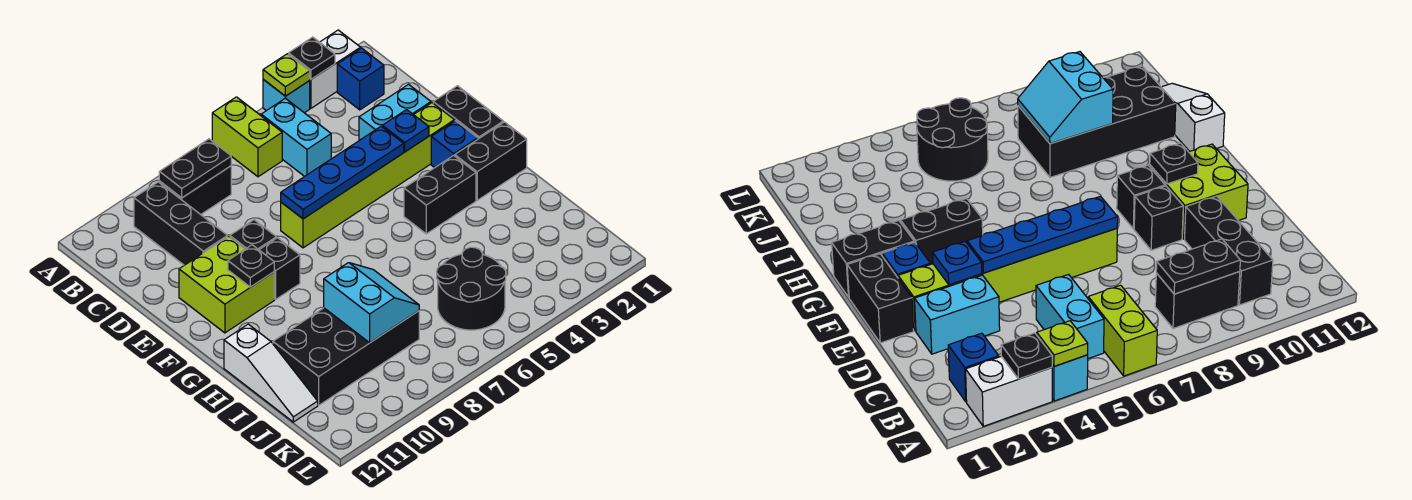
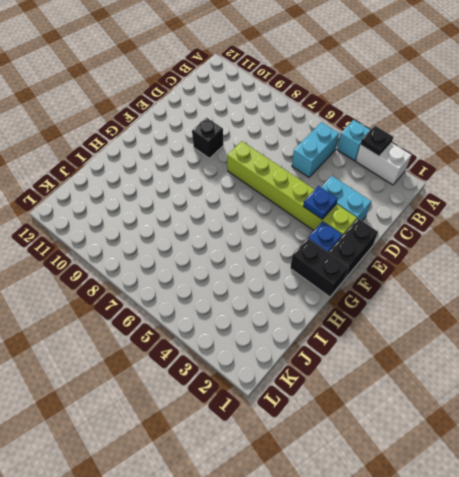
none -> lime 1x2 brick [212,97,282,177]
none -> blue 1x1 brick [337,48,384,110]
none -> black 1x2 brick [159,166,231,215]

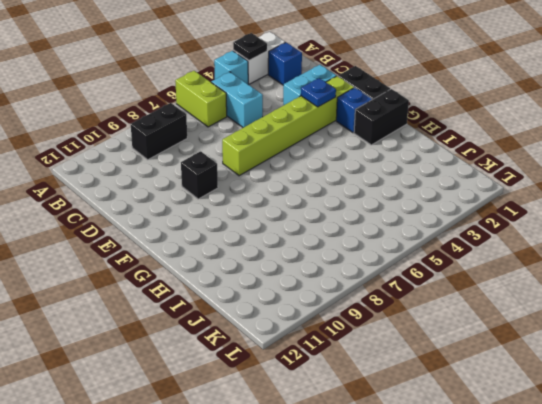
none -> black 1x3 brick [134,182,228,265]
none -> lime 2x2 brick [179,236,274,333]
none -> black 1x1 brick [260,238,300,299]

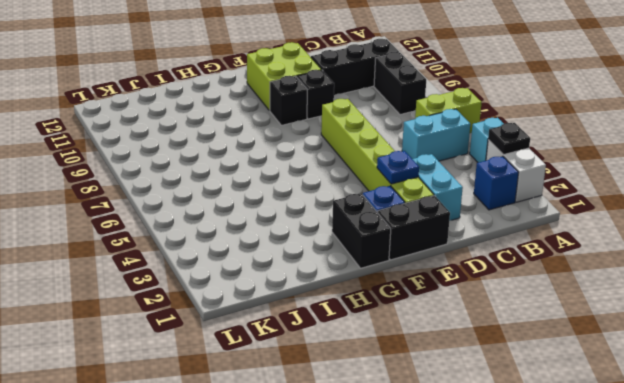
none -> black 1x2 brick [404,155,476,234]
none -> white 1x3 slope [224,324,318,422]
none -> black 2x4 brick [273,308,419,405]

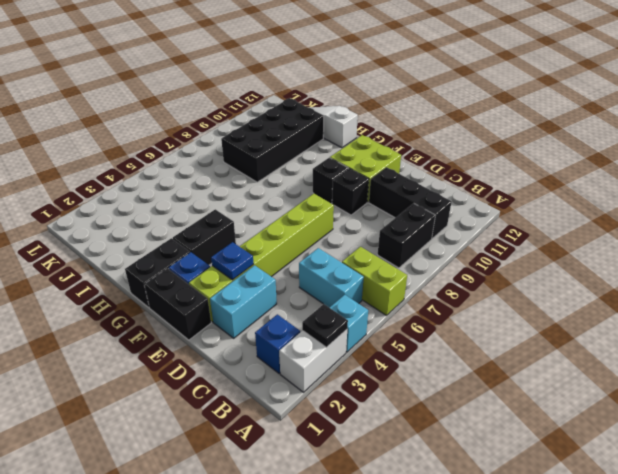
none -> black 2x2 round brick [437,247,506,330]
none -> lime 1x1 plate [263,54,310,96]
none -> black 1x2 plate [159,139,231,198]

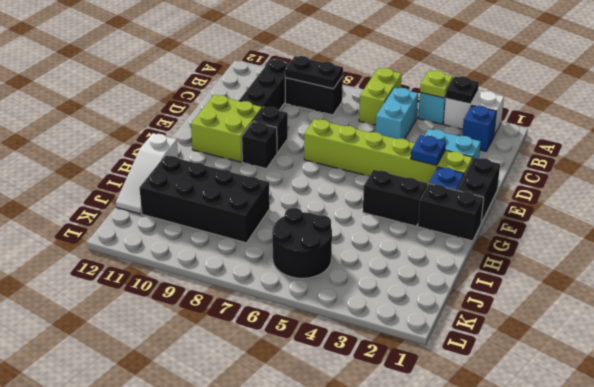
none -> blue 1x4 plate [281,126,404,219]
none -> black 1x1 plate [228,245,274,287]
none -> cyan 2x2 slope [324,263,419,343]

